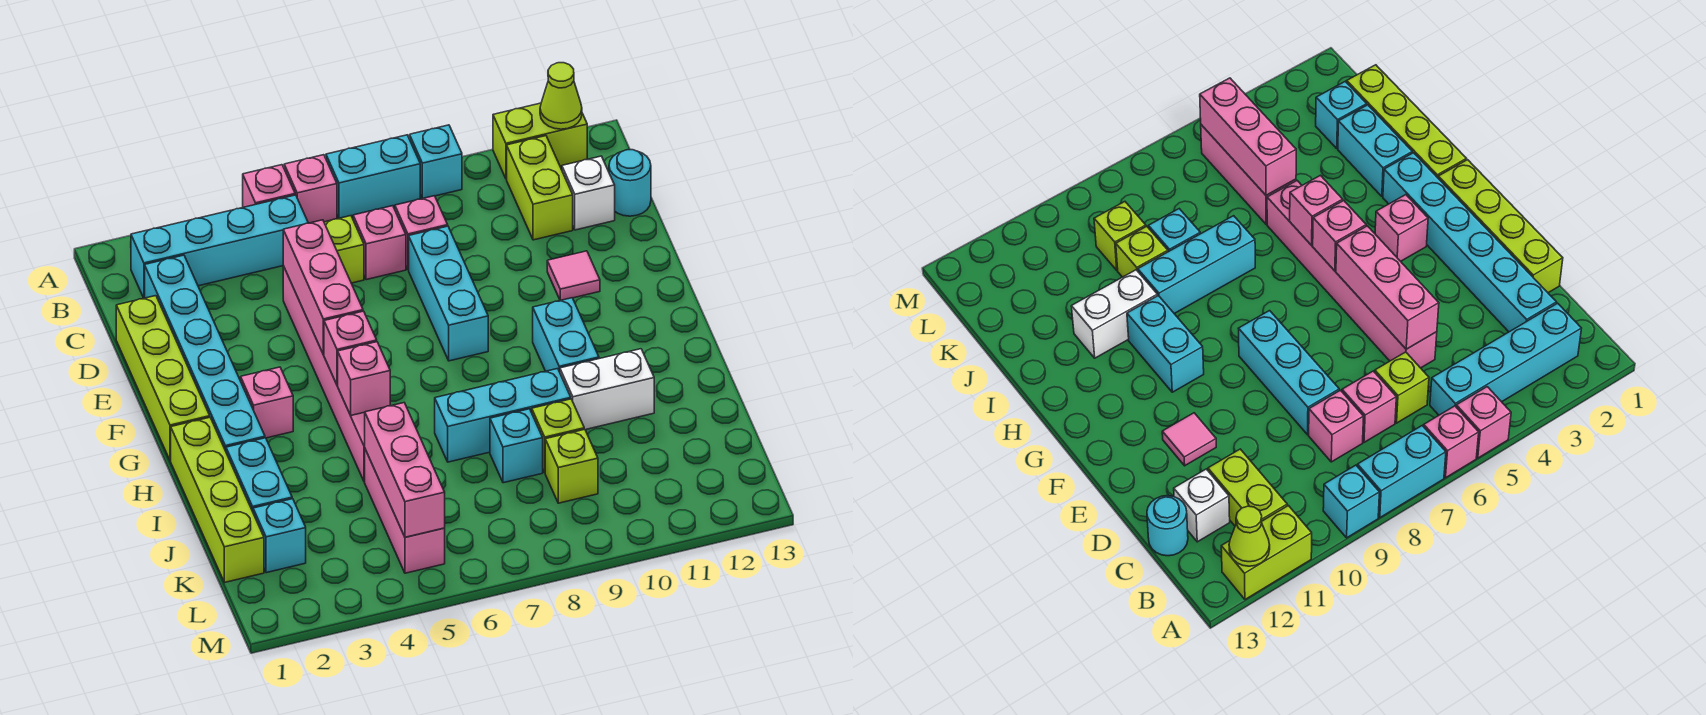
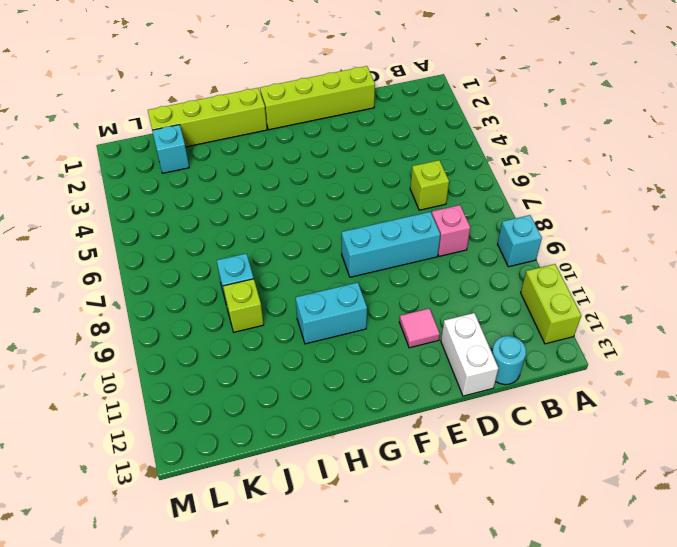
white 1x2 brick [441,313,498,396] -> white 1x2 brick moved to [560,349,654,430]
none -> pink 1x1 brick [243,165,295,207]
none -> pink 1x1 brick [284,155,337,223]
none -> cyan 1x2 brick [326,135,420,218]
none -> cyan 1x4 brick [131,195,308,298]

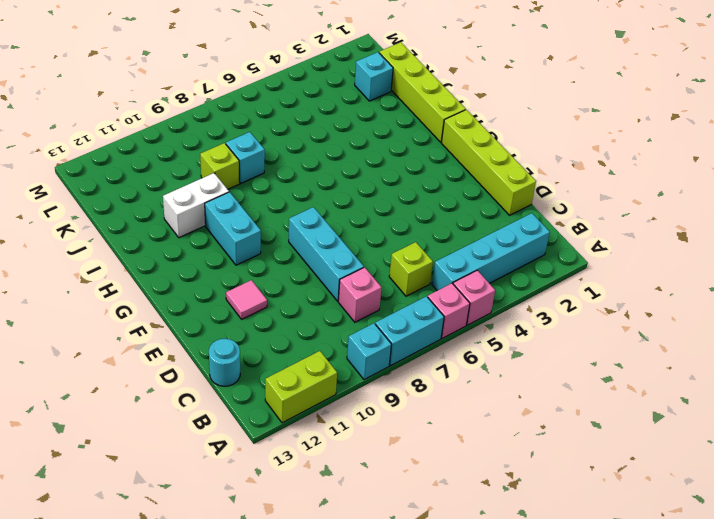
none -> lime 1x2 brick [507,136,573,240]
none -> cyan 1x6 brick [145,255,265,451]
none -> pink 1x1 brick [353,206,406,280]
none -> white 1x1 brick [562,156,615,230]

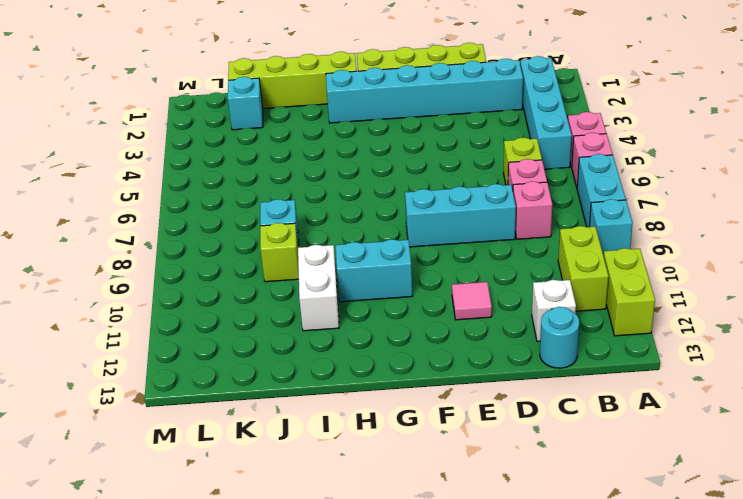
lime 1x2 brick [558,226,609,311] -> lime 1x2 brick turned to [507,136,573,240]
none -> pink 1x6 brick [283,266,365,482]
none -> pink 1x1 brick [241,367,293,438]
none -> cyan 1x2 brick [226,438,292,511]
none -> cyan 1x3 brick [435,369,571,462]

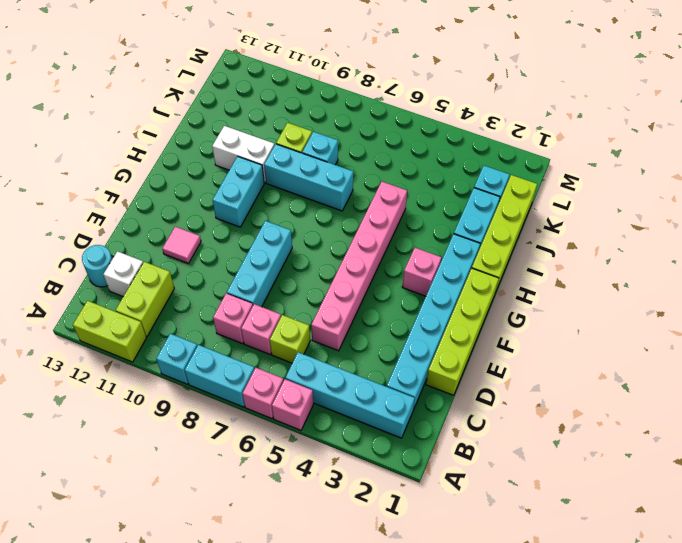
none -> pink 1x3 brick [365,449,445,573]
none -> lime 1x1 brick [545,429,598,503]
none -> lime 1x1 cone [540,63,582,129]
none -> pink 1x3 brick [283,220,363,355]

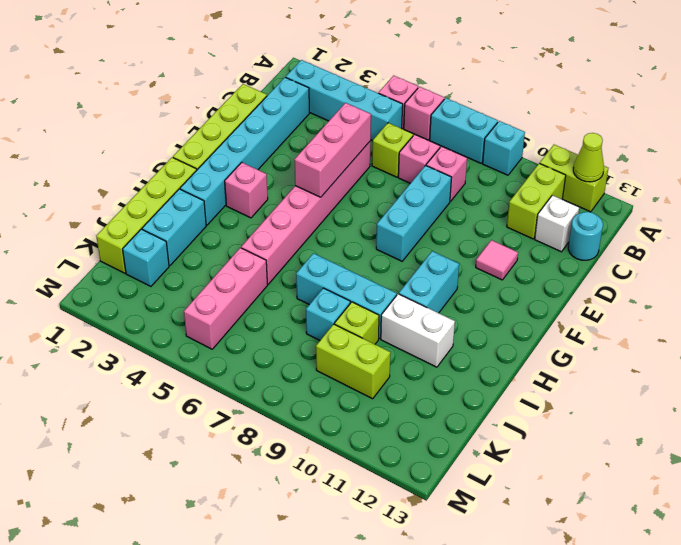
lime 1x2 brick [316,324,391,399] -> lime 1x1 brick [545,429,598,503]
none -> pink 1x1 brick [324,311,377,385]
none -> pink 1x1 brick [338,342,390,415]
none -> pink 1x3 brick [365,403,445,537]

